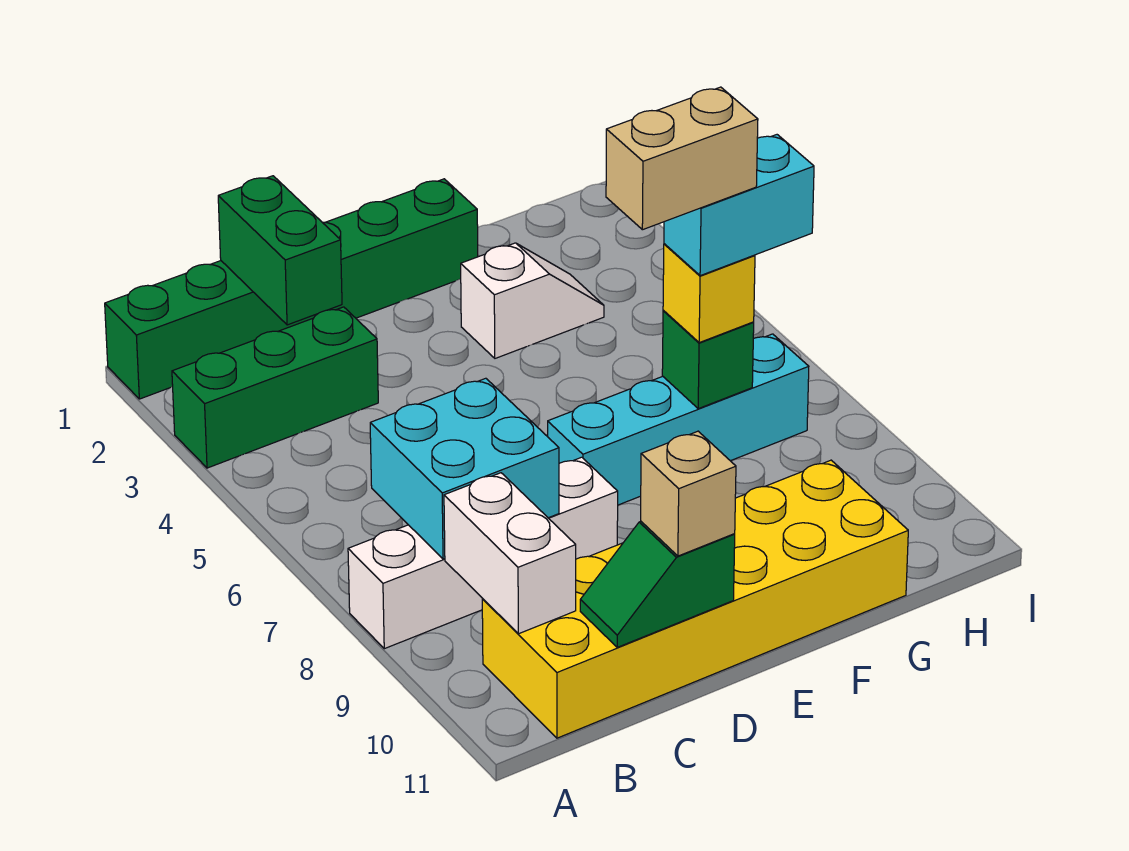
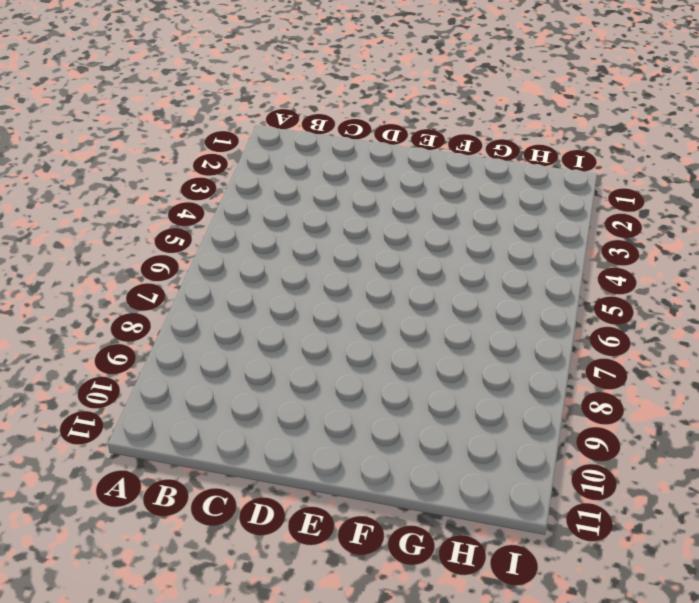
none -> green 1x6 brick [105,179,478,399]
none -> green 1x3 brick [172,307,378,468]
none -> white 1x4 brick [348,457,618,649]

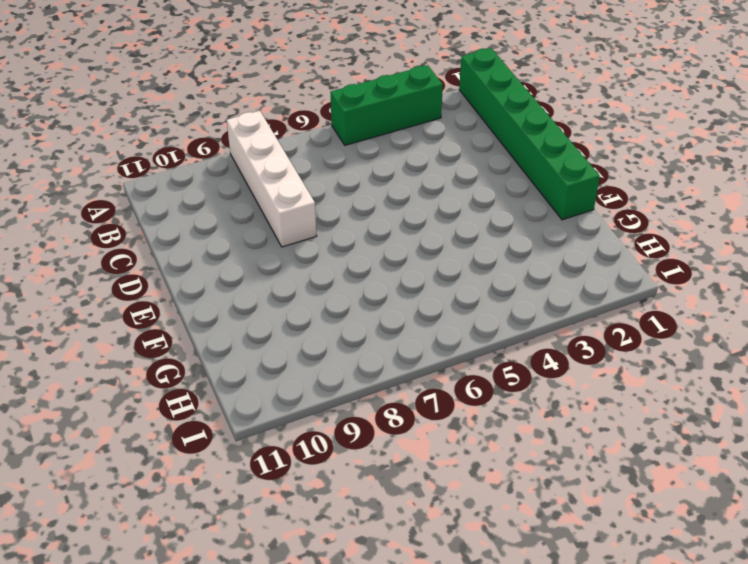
green 1x3 brick [330,65,443,145] -> green 1x3 brick turned to [172,307,378,468]
none -> yellow 2x6 brick [482,460,908,738]
none -> cyan 1x4 brick [548,334,809,505]
none -> white 1x2 slope [461,243,604,358]

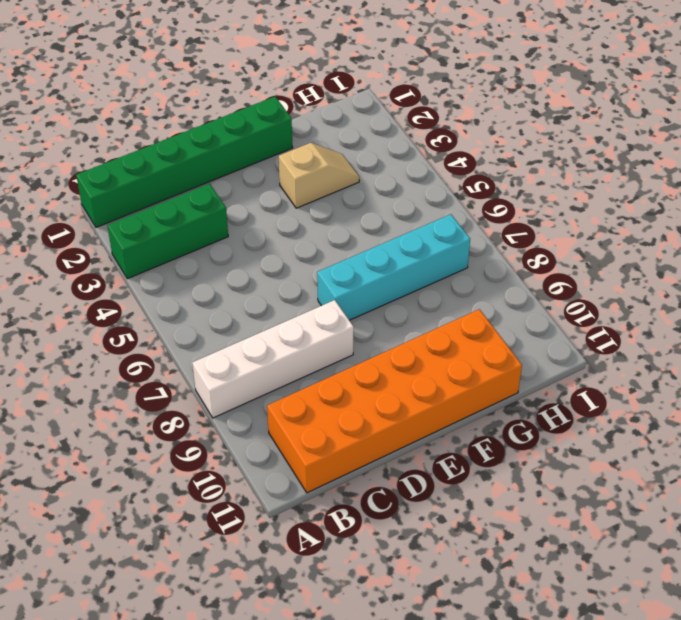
orange 2x6 brick [267,309,522,493] -> yellow 2x6 brick [482,460,908,738]
tan 1x2 slope [279,143,359,208] -> white 1x2 slope [461,243,604,358]
none -> cyan 2x2 brick [370,378,559,559]
none -> white 1x2 brick [444,473,576,634]
none -> green 1x2 brick [218,176,342,325]

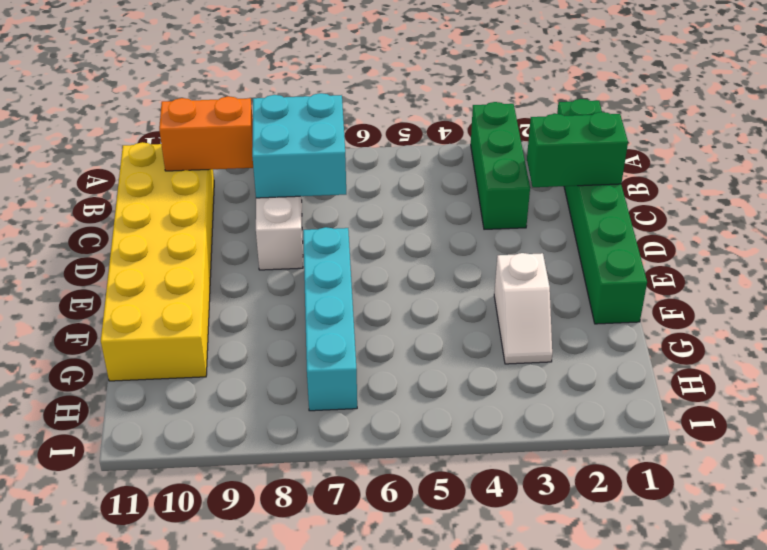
orange 1x2 brick [159,96,253,171] -> white 1x2 brick [444,473,576,634]
none -> green 1x2 slope [580,521,735,647]
none -> green 1x1 brick [662,311,754,409]
none -> tan 1x1 brick [641,431,736,556]

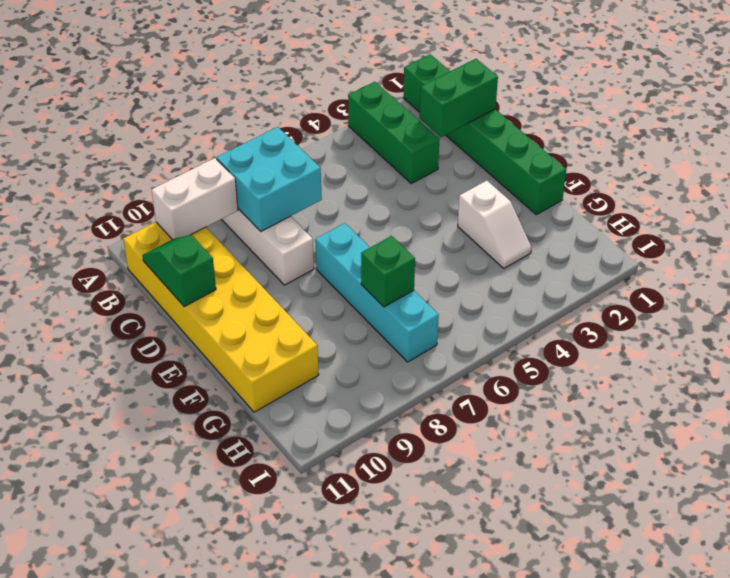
none -> tan 1x1 brick [641,431,736,556]
none -> yellow 1x1 brick [663,244,755,343]
none -> cyan 1x2 brick [664,135,814,276]

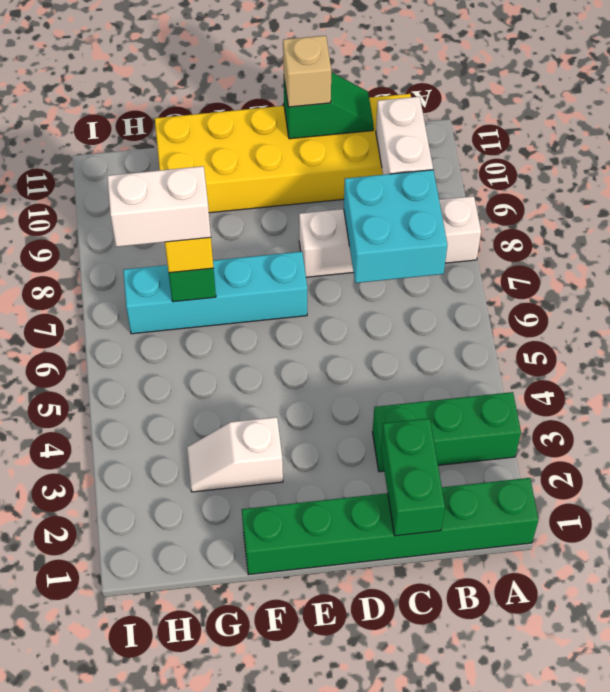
white 1x2 brick [107,166,211,247] -> cyan 1x2 brick [664,135,814,276]
none -> tan 1x2 brick [606,87,758,230]

